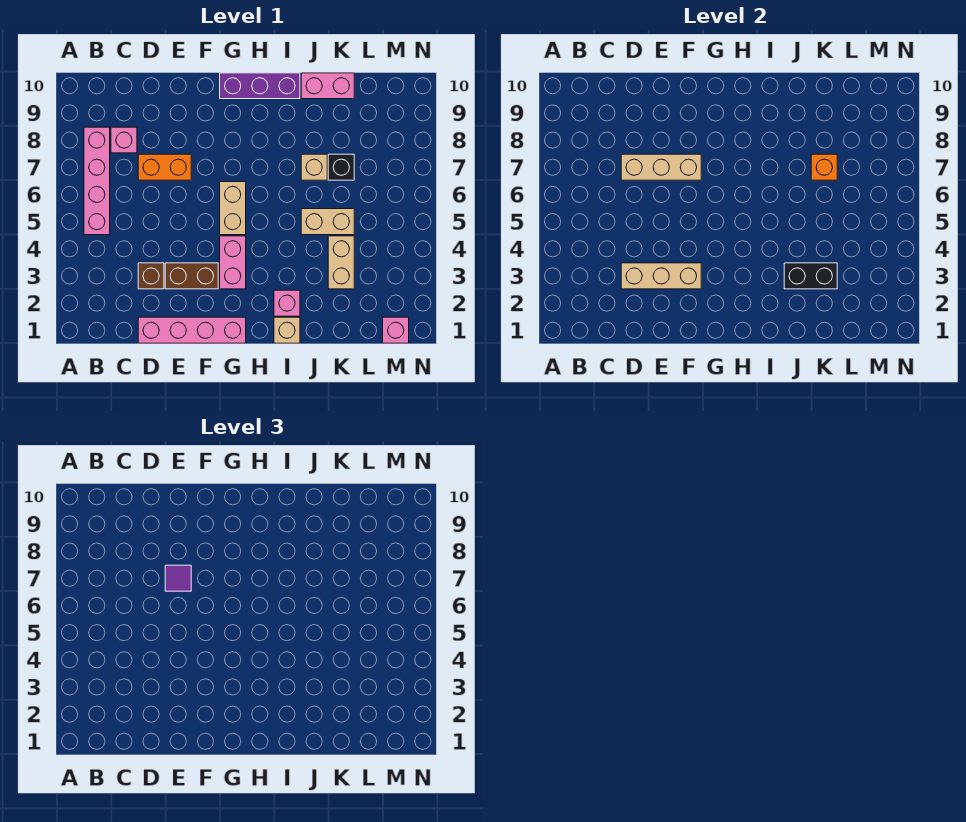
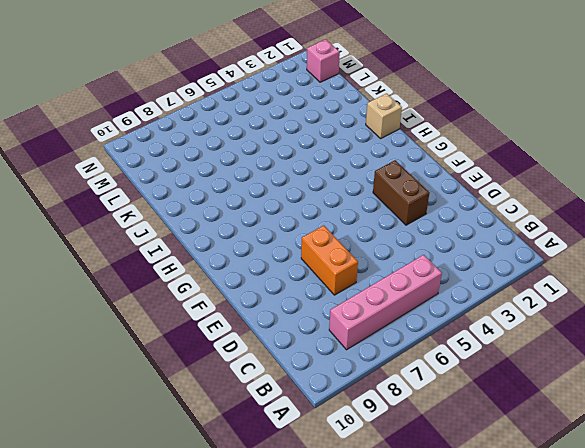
none -> pink 1x1 brick [111,127,137,153]
none -> pink 1x4 brick [138,317,246,343]
none -> brown 1x1 brick [138,263,164,289]

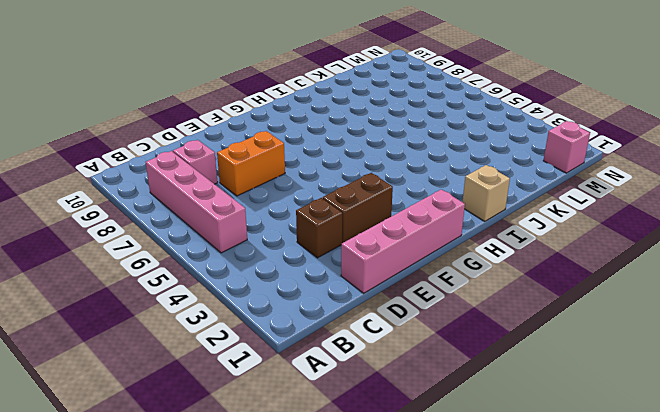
none -> pink 1x2 brick [220,236,246,289]
none -> tan 1x2 brick [220,182,246,235]
none -> purple 1x3 brick [220,73,300,99]

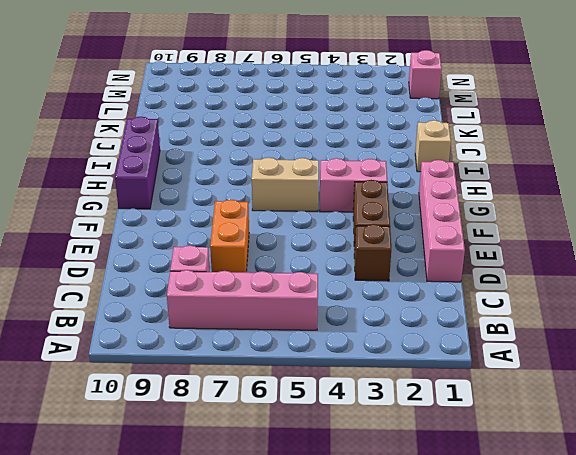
none -> pink 1x1 brick [274,290,300,316]
none -> tan 1x2 brick [301,209,354,235]
none -> tan 1x1 brick [301,154,327,180]

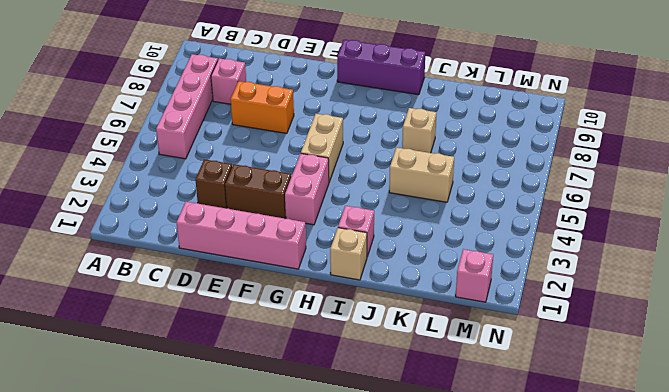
none -> pink 1x2 brick [301,73,354,99]
none -> tan 1x2 brick [328,236,354,289]
none -> black 1x1 brick [328,154,354,180]

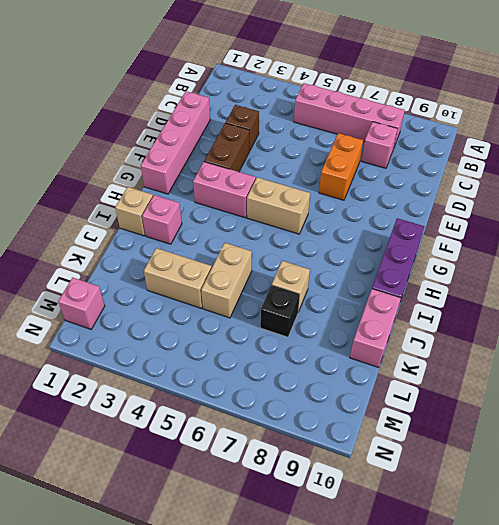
none -> tan 1x3 brick [621,263,701,289]
none -> tan 1x3 brick [621,154,701,180]
none -> black 1x2 brick [784,263,837,289]

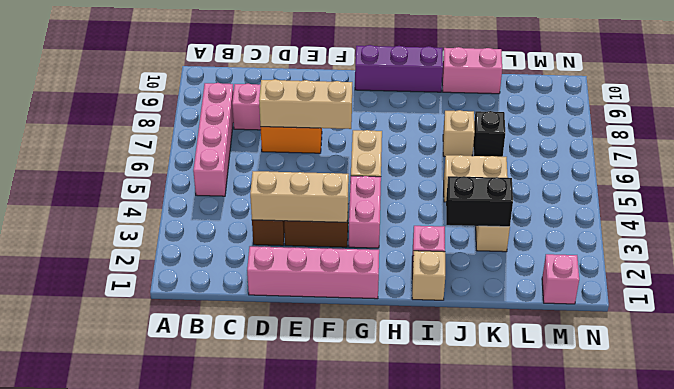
none -> orange 1x1 brick [811,154,837,180]
none -> purple 1x1 tile [165,565,191,591]

